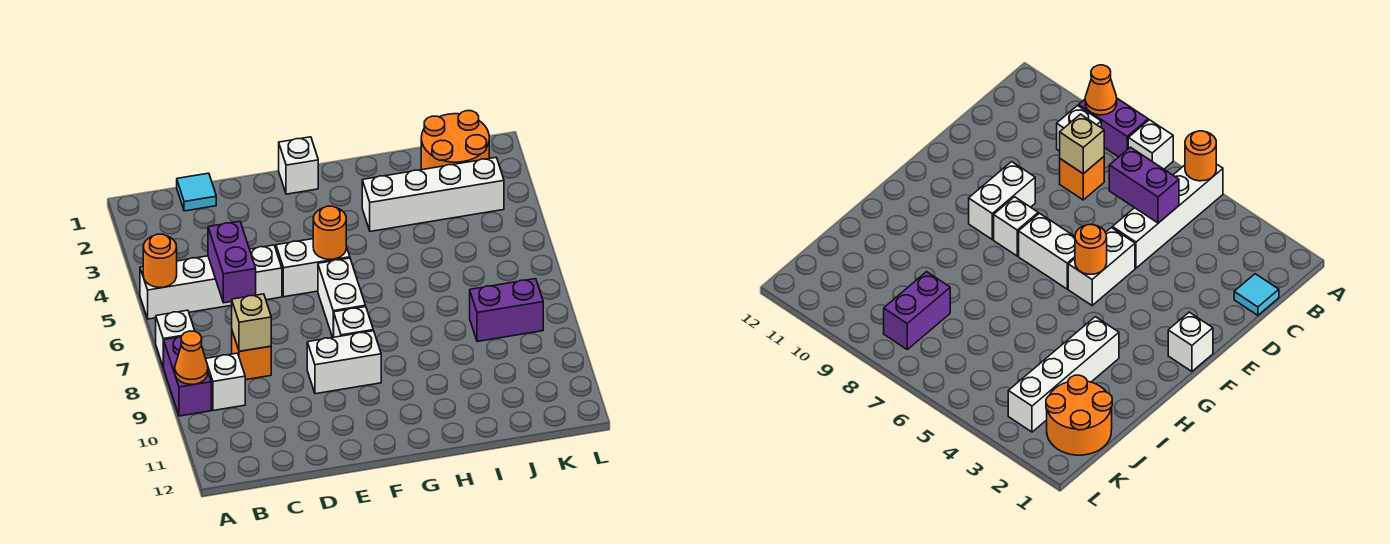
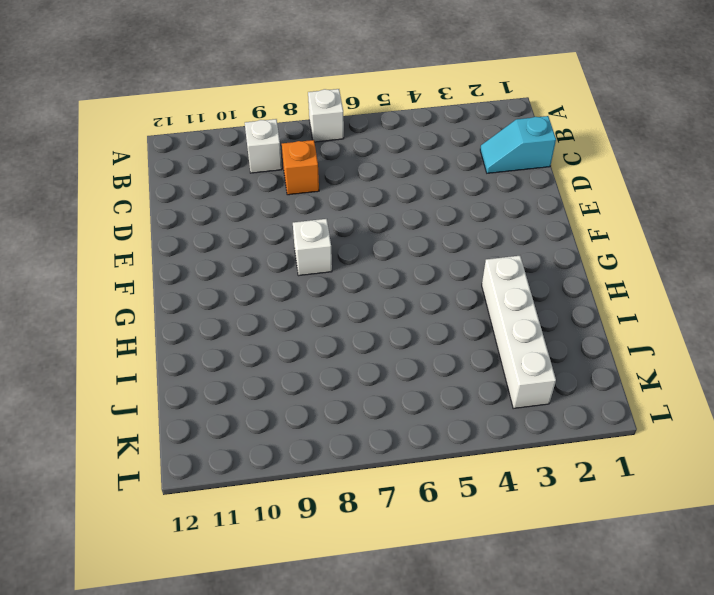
cyan 1x2 slope [480,116,556,173] -> cyan 1x1 tile [177,173,216,211]
none -> white 1x4 brick [140,245,282,319]
none -> purple 1x2 brick [163,337,211,416]
none -> white 1x2 brick [276,239,350,297]

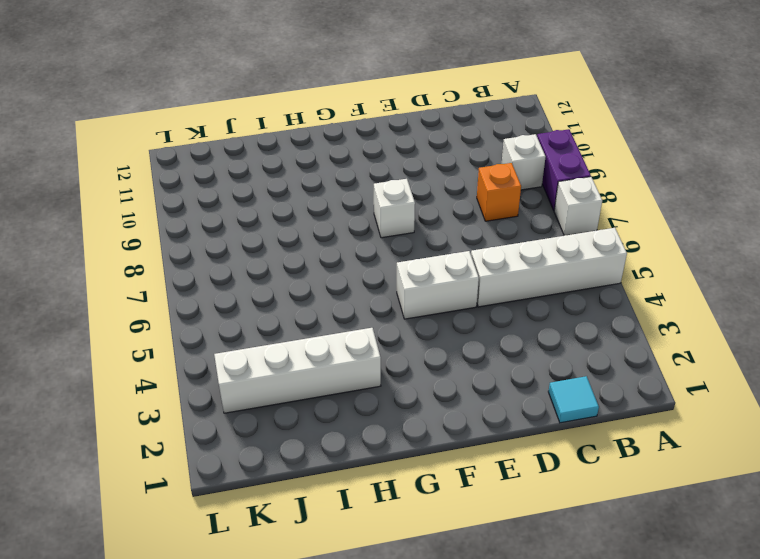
none -> white 1x2 brick [307,331,381,394]
none -> white 1x1 brick [279,137,318,194]
none -> white 1x2 brick [318,258,366,338]

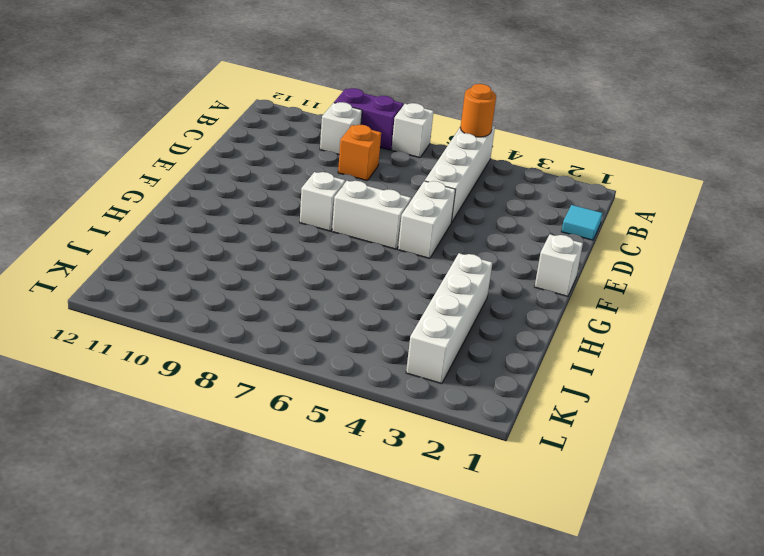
none -> white 1x2 brick [307,331,381,394]
none -> orange 2x2 round brick [421,111,489,170]
none -> purple 1x2 brick [470,279,543,342]

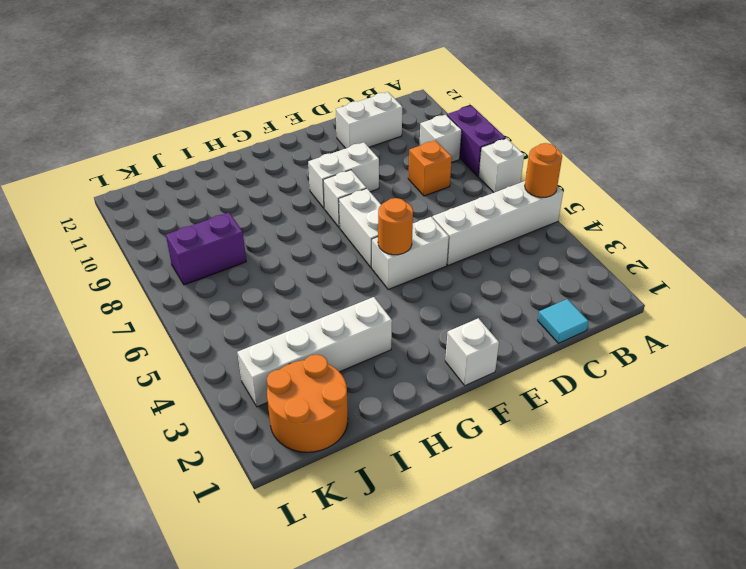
white 1x2 brick [336,92,403,148] -> none
none -> orange 1x1 cone [175,331,208,384]
none -> purple 1x2 brick [208,221,256,303]
none -> tan 1x1 brick [232,294,271,351]

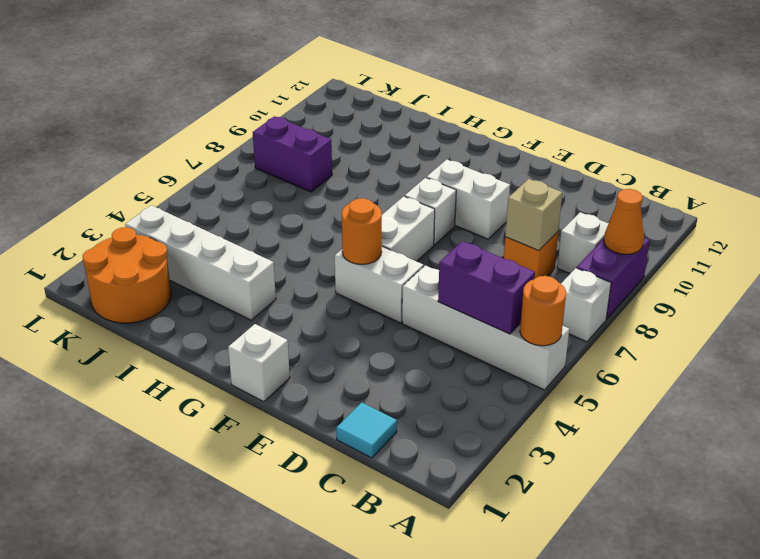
purple 1x2 brick [438,241,535,334] -> purple 1x2 brick turned to [208,221,256,303]

